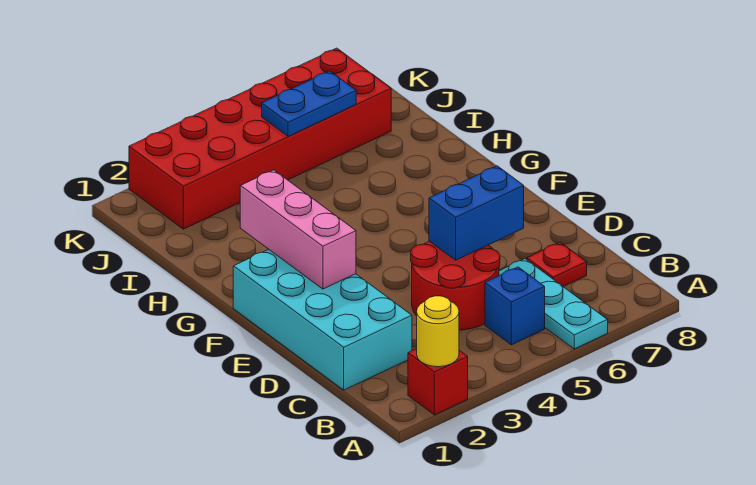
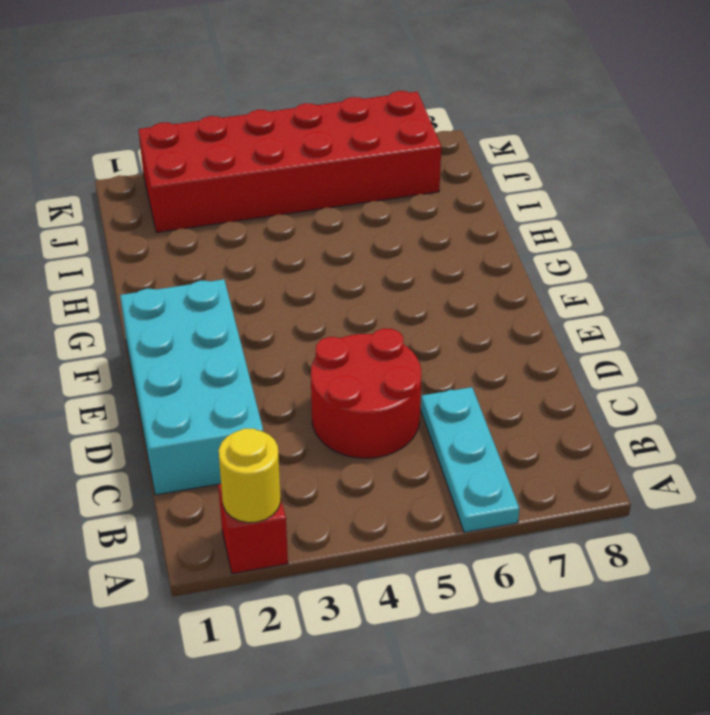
none -> blue 1x1 brick [485,267,545,345]
none -> red 1x1 plate [527,242,587,287]

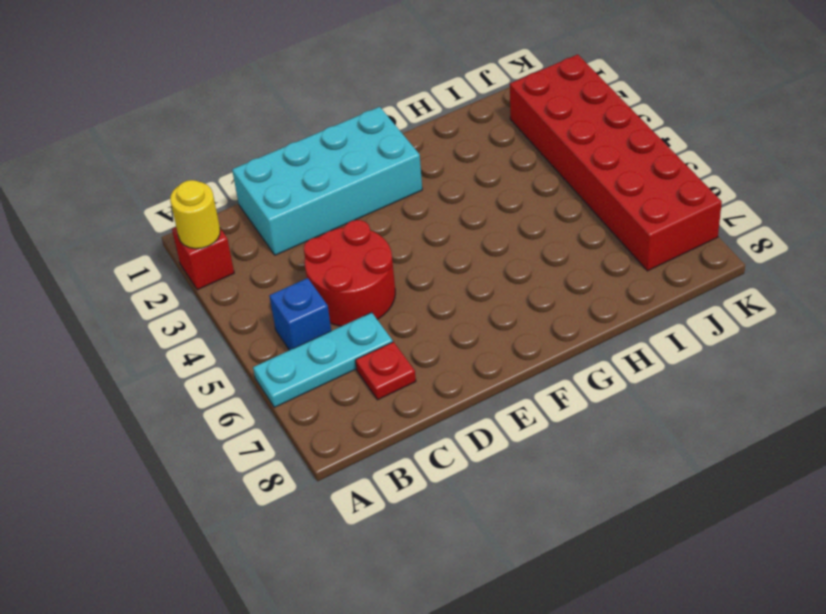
none -> blue 1x2 brick [429,166,524,260]
none -> pink 1x3 brick [240,170,356,289]

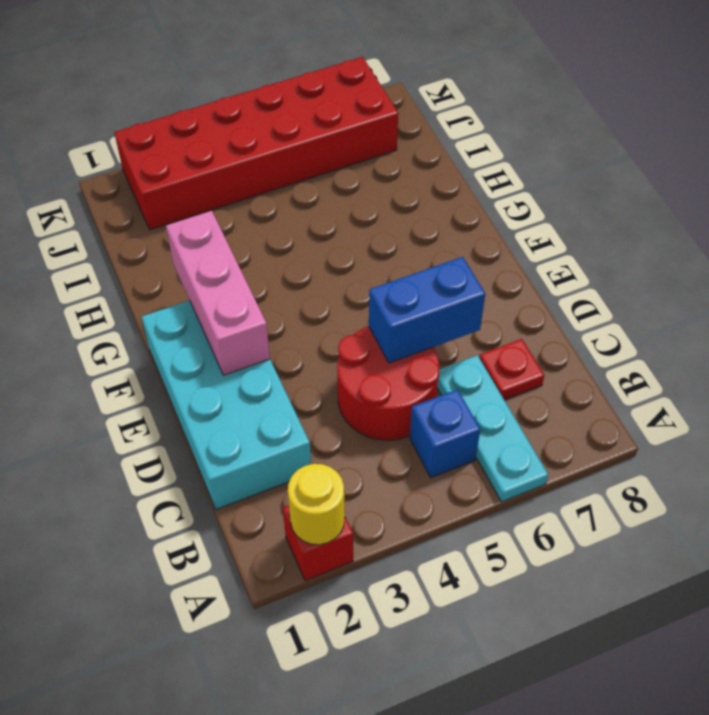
none -> blue 1x2 plate [262,71,356,136]

